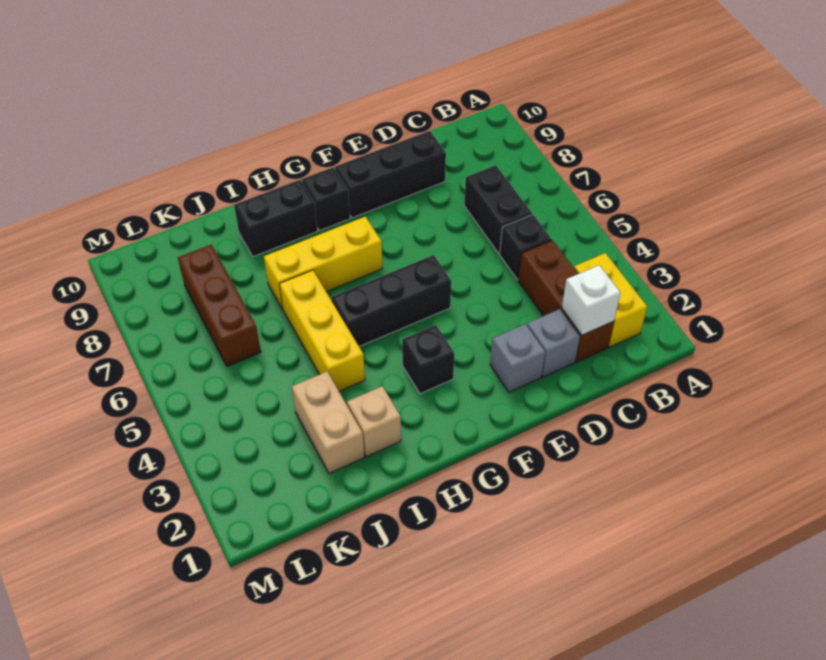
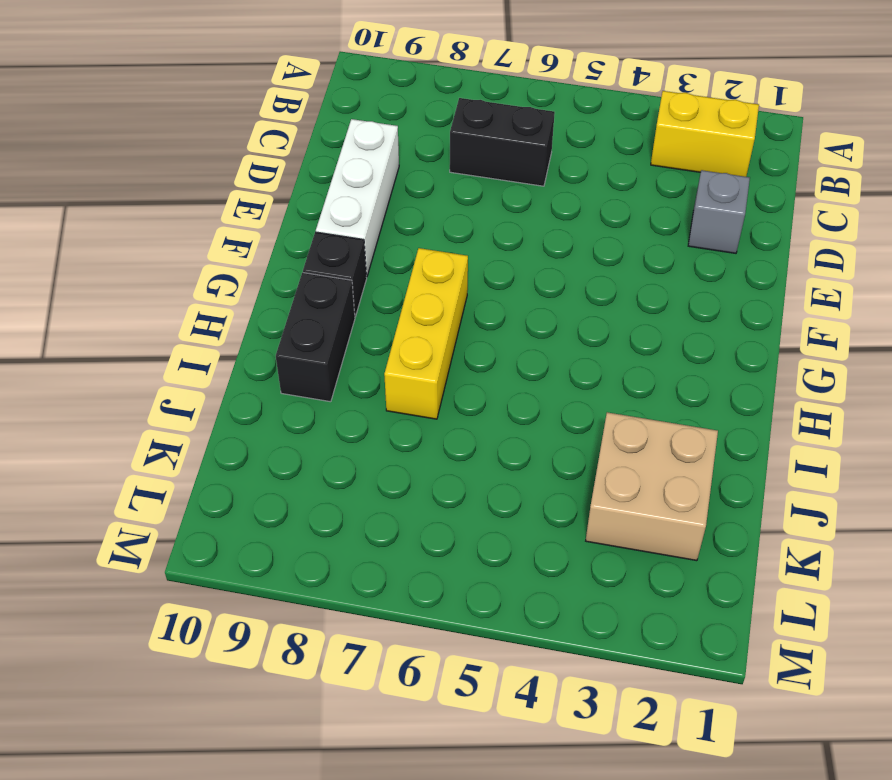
white 1x3 brick [316,119,399,277] -> black 1x3 brick [335,131,446,218]
tan 2x2 brick [586,412,718,561] -> tan 1x2 brick [292,372,364,473]
none -> brown 1x3 brick [518,240,614,362]
none -> black 1x1 brick [500,215,552,280]
none -> grey 1x1 brick [490,324,545,392]

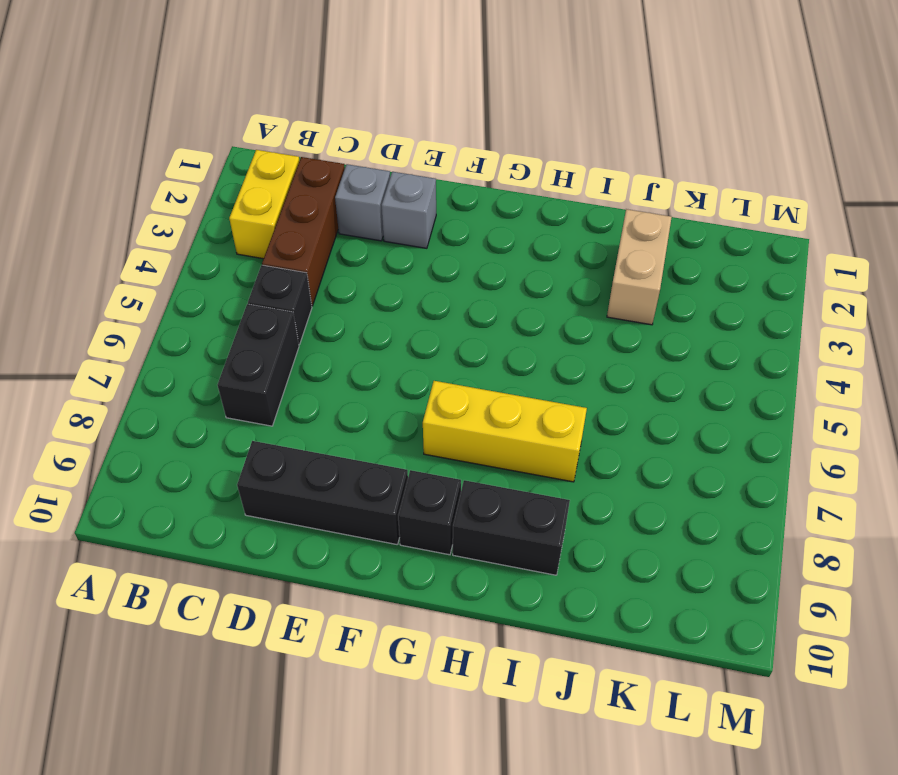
none -> black 1x3 brick [331,255,451,347]
none -> black 1x1 brick [402,325,454,394]
none -> tan 1x1 brick [347,386,401,457]

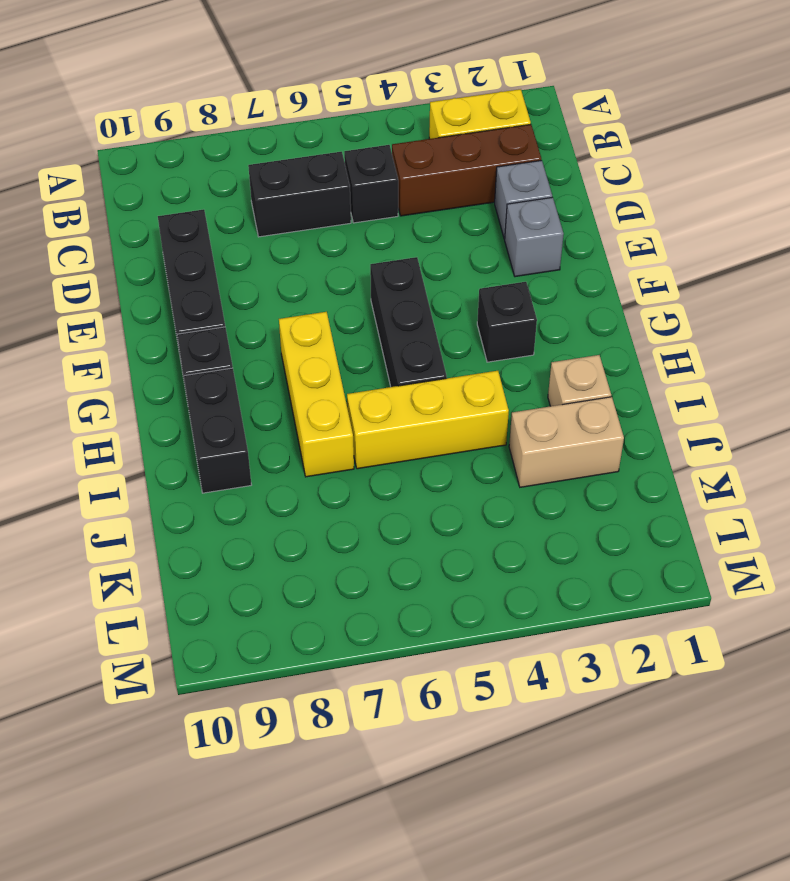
none -> brown 1x3 brick [178,244,261,366]
none -> white 1x1 brick [562,265,620,335]

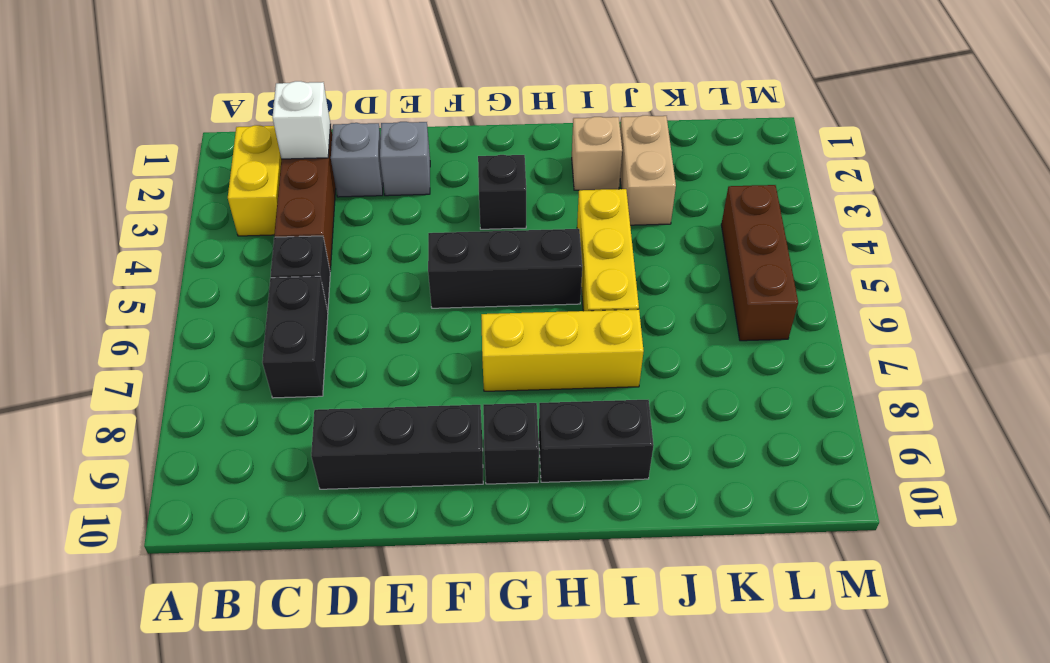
brown 1x3 brick [721,185,798,341] -> brown 1x3 brick moved to [178,244,261,366]

